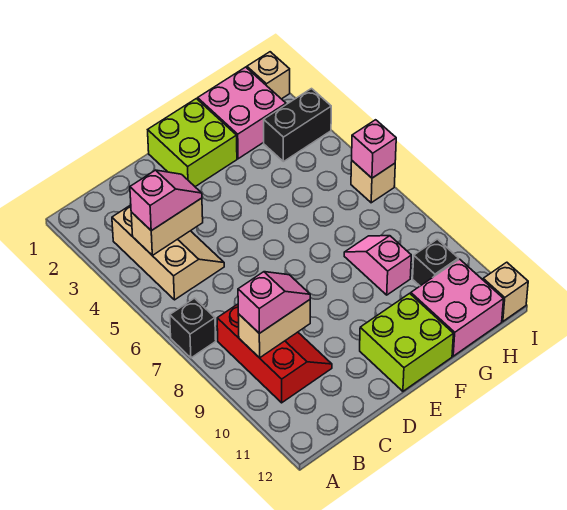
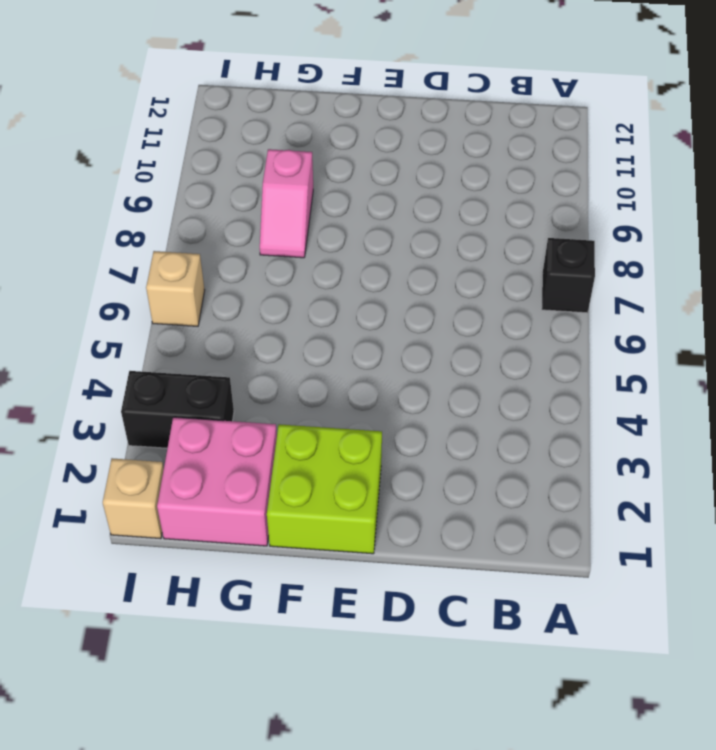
none -> tan 2x3 slope [112,205,224,300]
none -> red 2x3 slope [217,304,332,403]
none -> lime 2x2 brick [360,293,453,391]

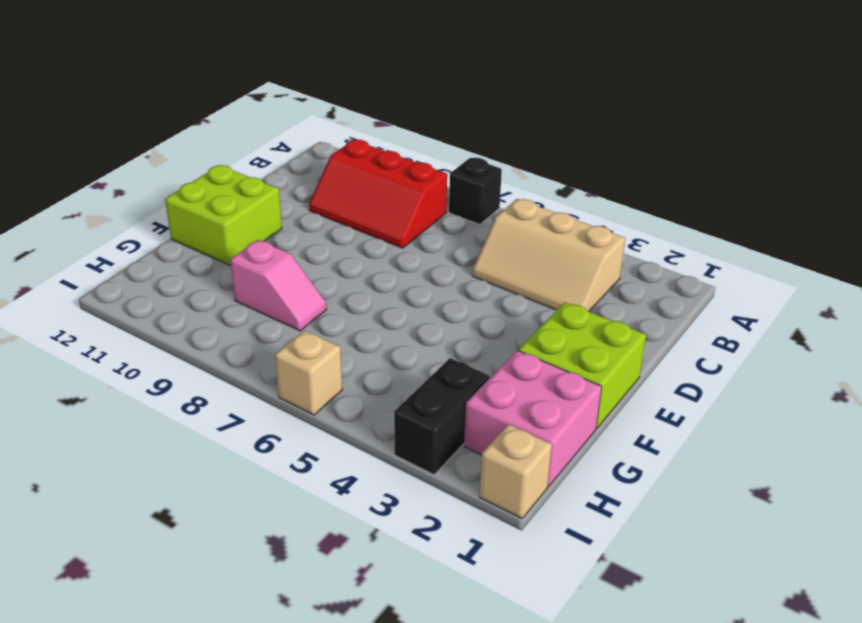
none -> pink 2x2 brick [411,259,504,356]
none -> black 1x1 brick [413,239,459,286]
none -> tan 1x1 brick [483,262,528,321]

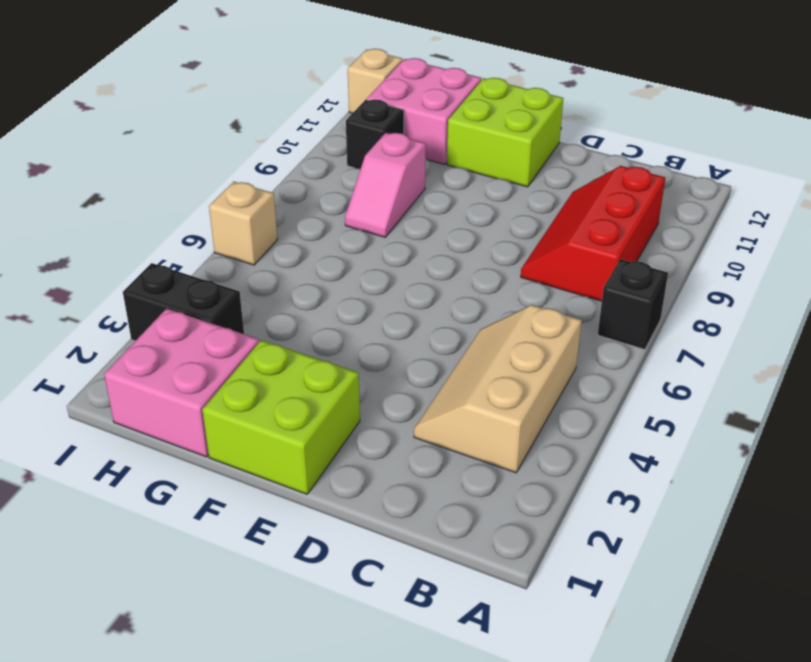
none -> tan 1x1 brick [247,52,290,99]
none -> tan 1x2 brick [131,198,203,255]
none -> tan 1x2 brick [238,300,310,358]

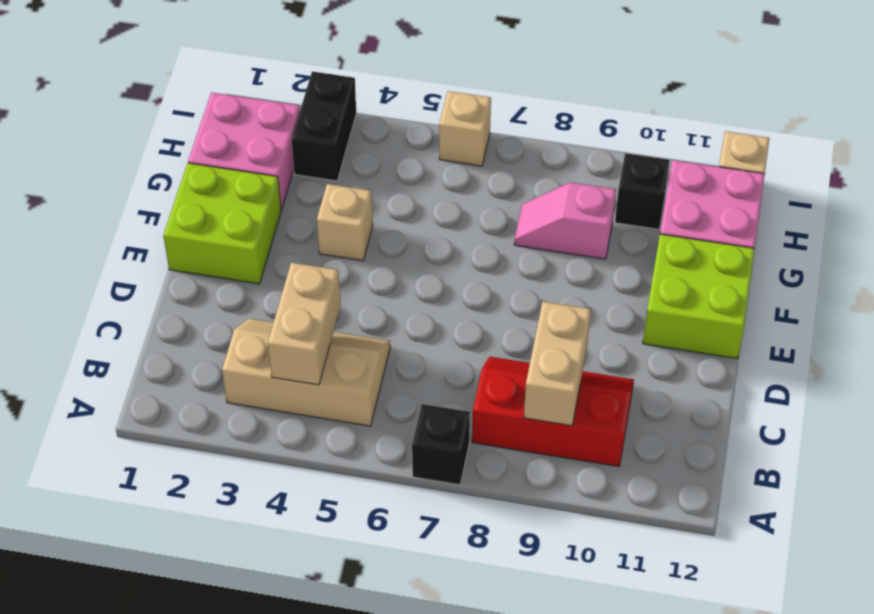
tan 1x1 brick [317,184,373,261] -> tan 1x1 brick moved to [247,52,290,99]
none -> pink 1x1 brick [352,120,396,178]
none -> pink 1x2 slope [130,170,202,231]
none -> pink 1x2 slope [238,272,310,333]

